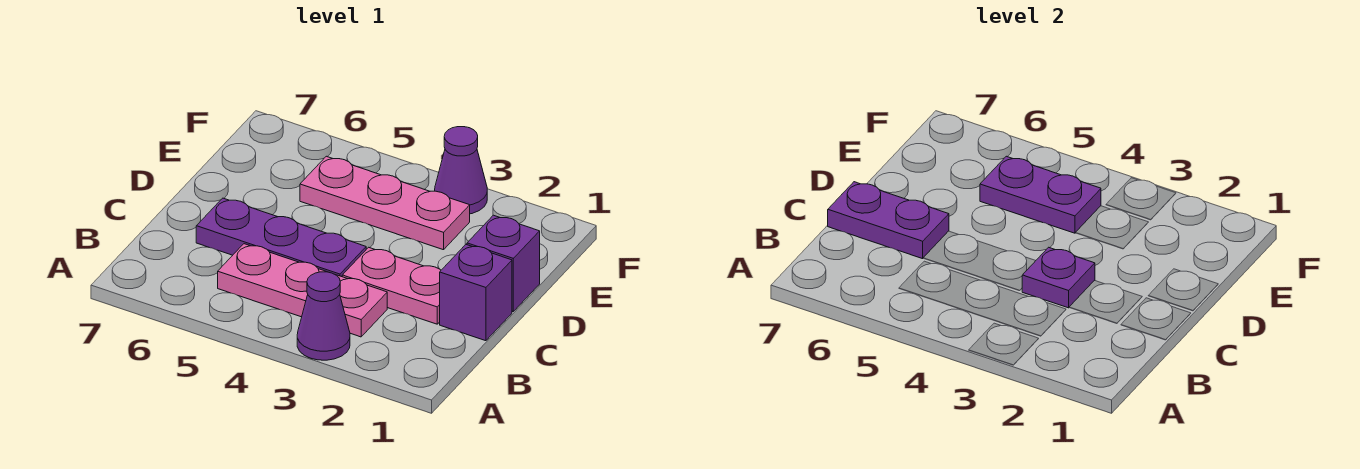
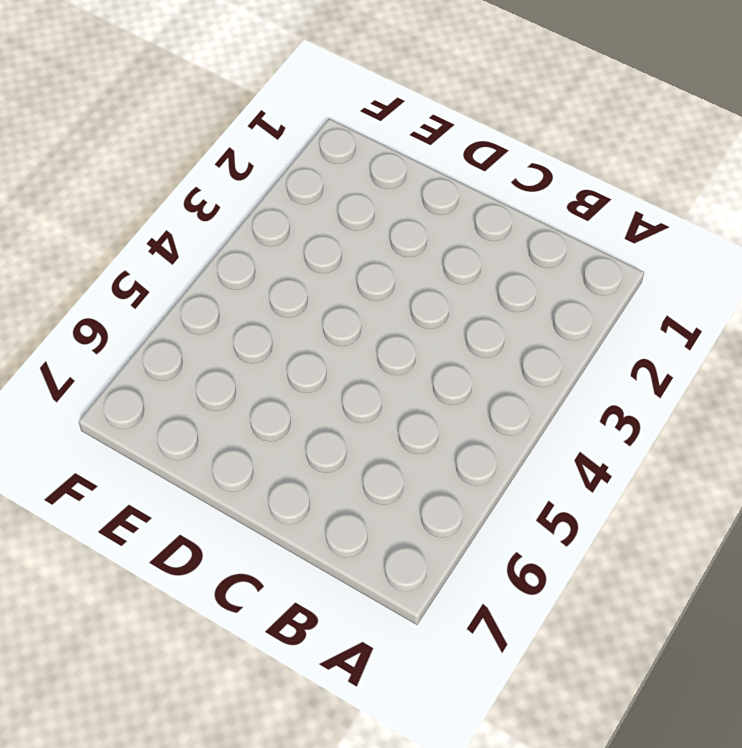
none -> purple 1x1 cone [297,272,350,360]
none -> pink 1x3 plate [218,244,387,337]

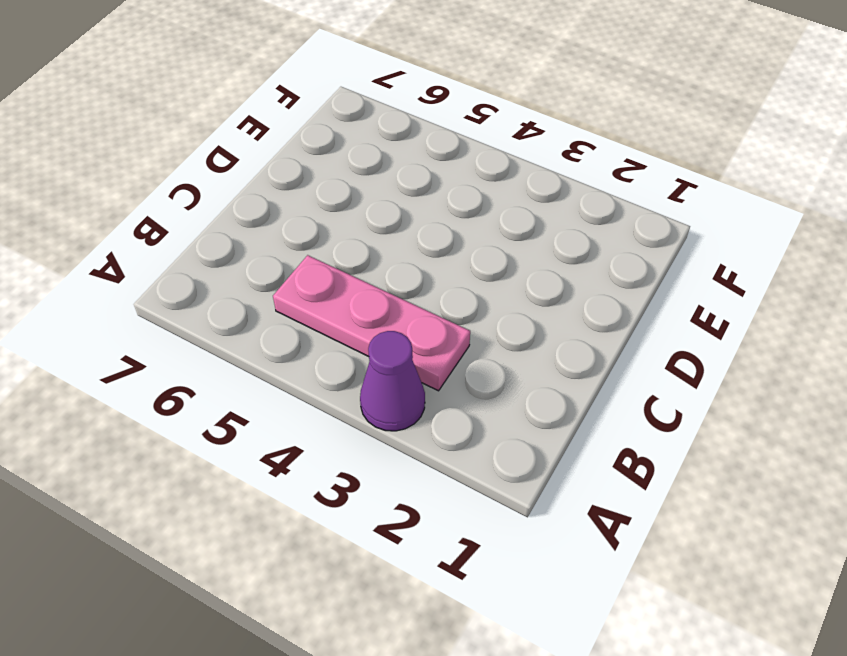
none -> purple 1x1 brick [440,245,512,341]
none -> pink 1x2 plate [342,247,441,324]

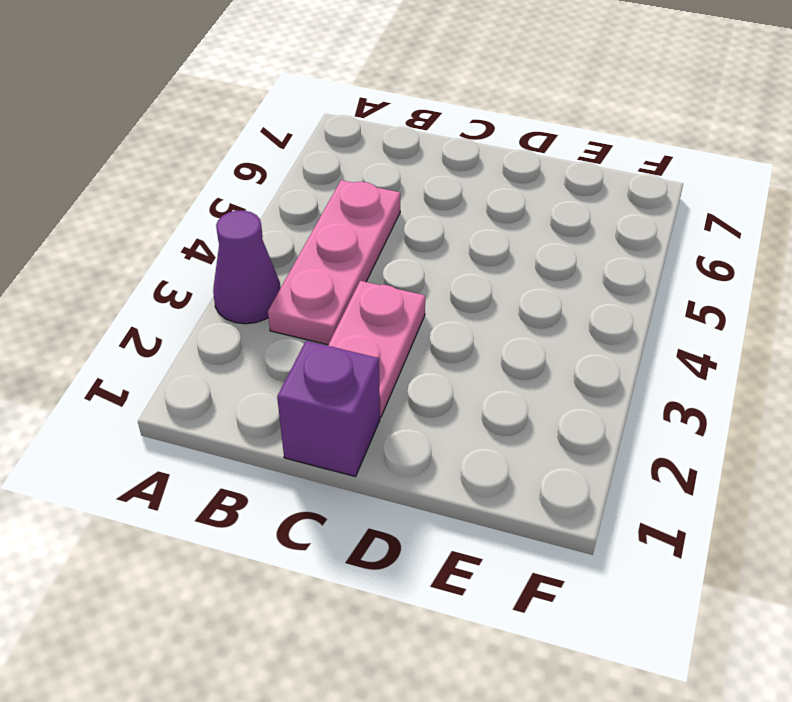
none -> purple 1x3 plate [196,198,366,277]
none -> purple 1x1 brick [467,215,540,311]

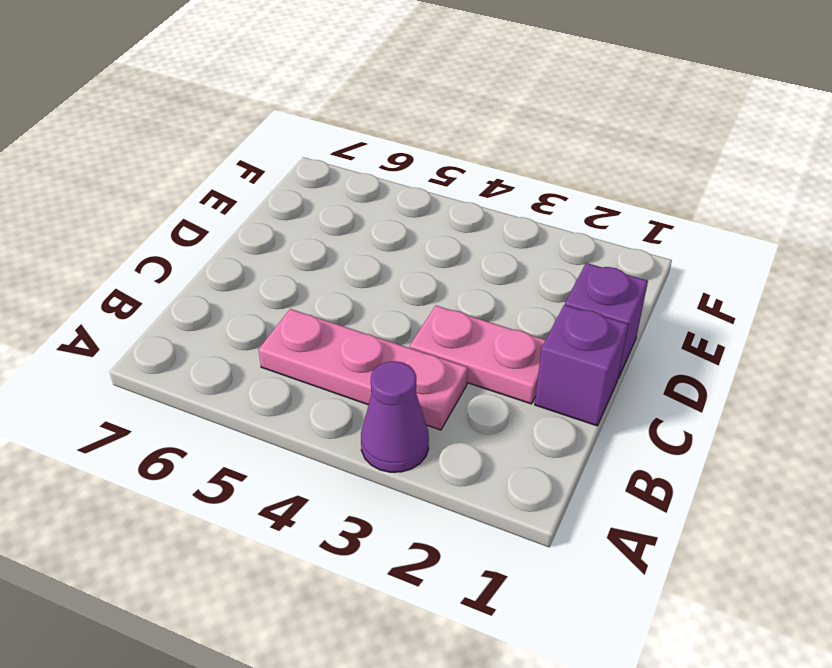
none -> purple 1x3 plate [196,198,366,277]
none -> pink 1x3 plate [300,156,470,250]

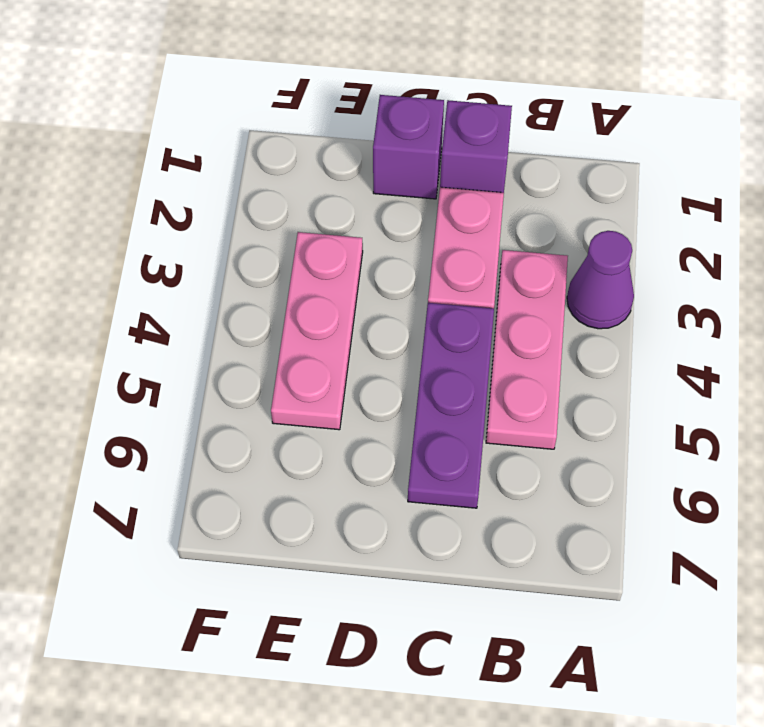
none -> purple 1x1 cone [435,127,487,214]
none -> purple 1x1 plate [1022,247,1095,308]

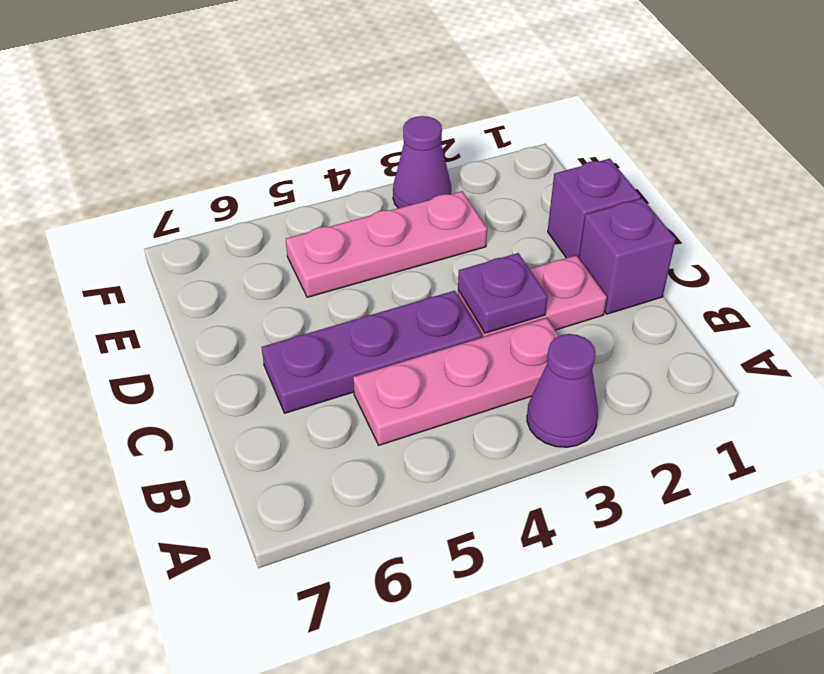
none -> purple 1x2 plate [828,182,949,259]
none -> purple 1x2 plate [980,156,1101,233]

